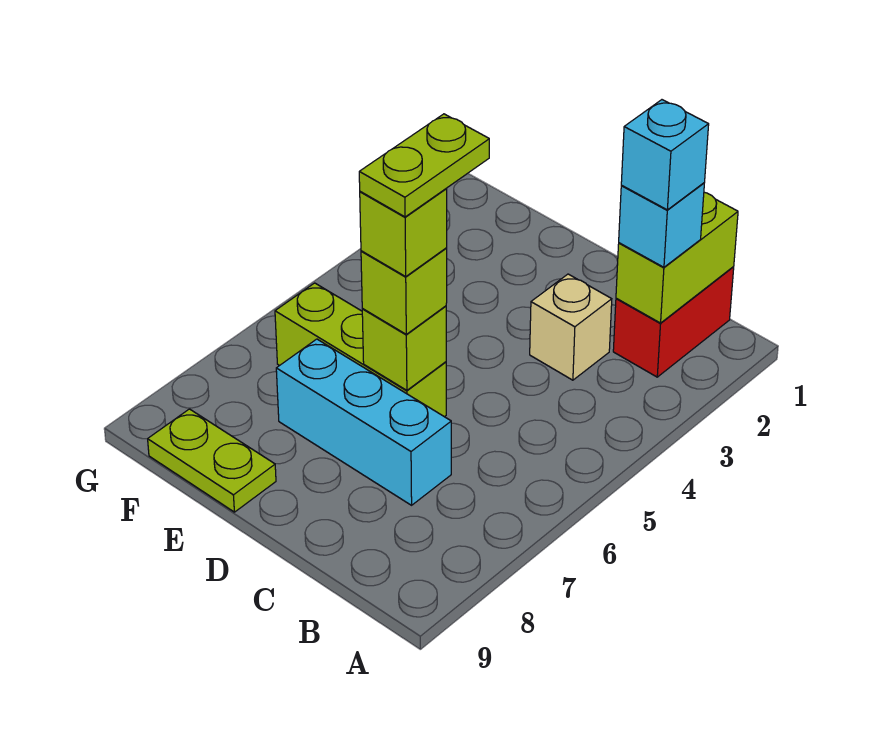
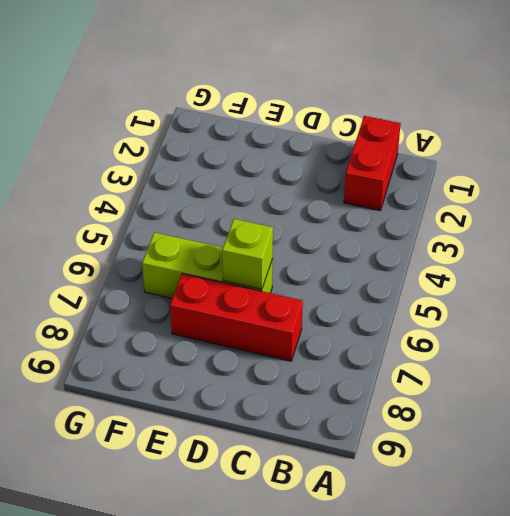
red 1x3 brick [170,273,303,361] -> cyan 1x3 brick [276,339,451,505]
none -> tan 1x1 brick [530,274,612,380]
none -> lime 1x2 plate [148,409,276,512]
none -> lime 1x2 brick [616,192,738,323]

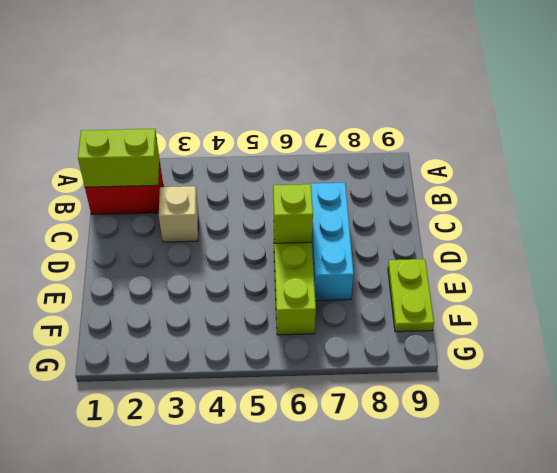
none -> cyan 1x1 brick [619,183,704,267]
none -> lime 1x1 brick [361,248,447,334]
none -> cyan 1x1 brick [621,100,709,210]

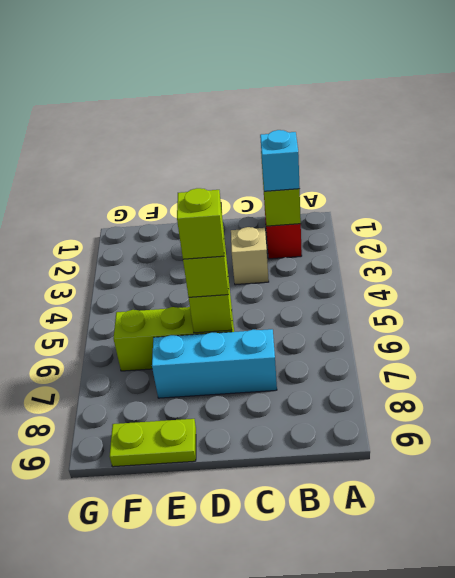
none -> cyan 1x1 brick [621,100,709,210]
none -> lime 1x2 plate [359,114,489,217]

